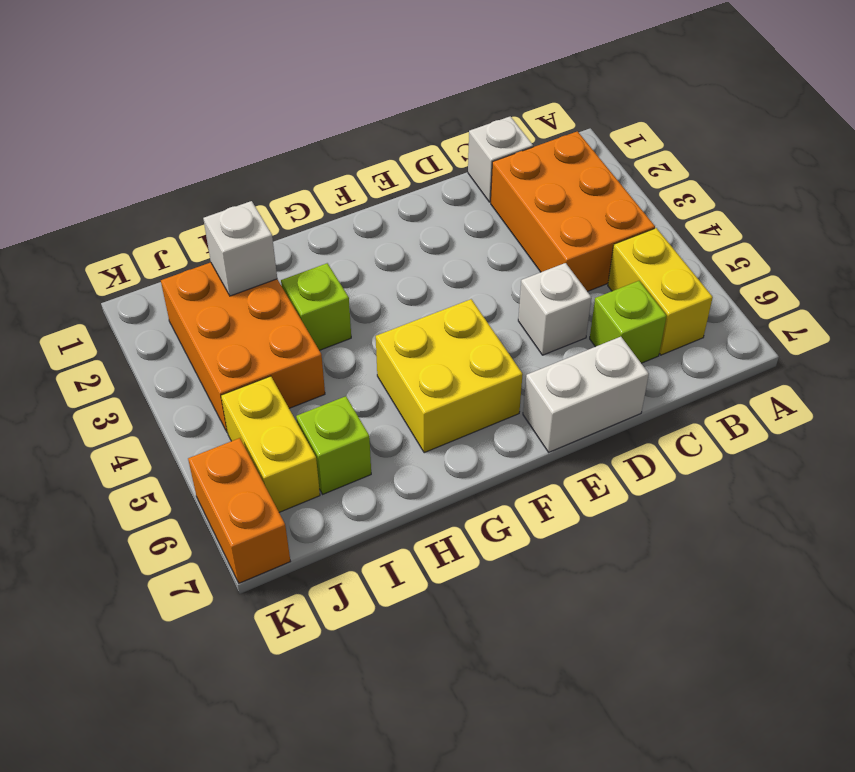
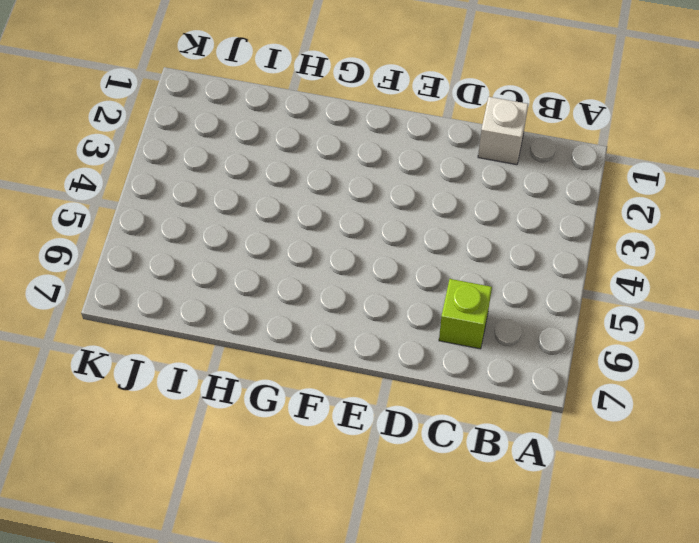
none -> orange 2x3 brick [491,131,655,292]
none -> yellow 1x2 brick [608,228,713,355]
none -> white 1x1 brick [518,263,591,355]

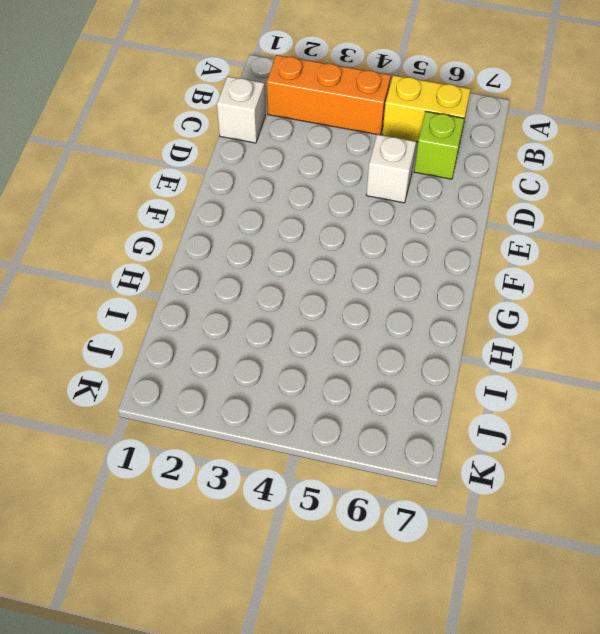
orange 1x3 brick [267,55,391,135] -> orange 2x3 brick [491,131,655,292]
none -> white 1x2 brick [523,337,649,452]
none -> yellow 2x2 brick [376,299,523,453]
none -> lime 1x1 brick [281,263,351,350]

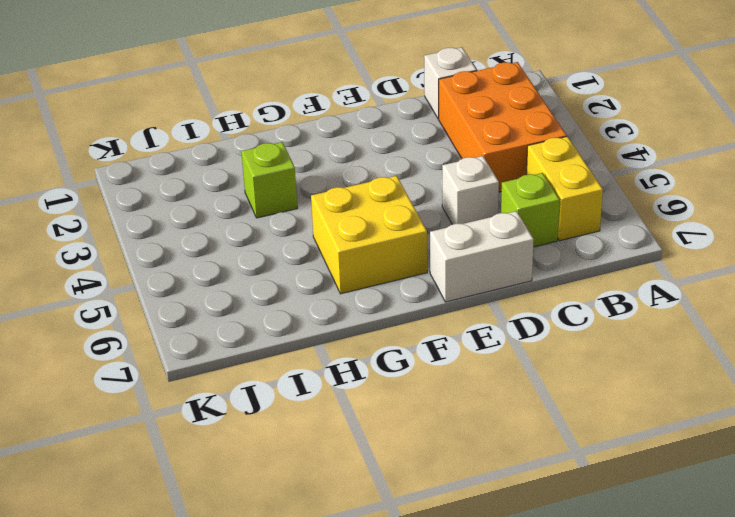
none -> orange 2x3 brick [161,262,325,433]
none -> lime 1x1 brick [296,396,371,494]
none -> yellow 1x2 brick [221,376,320,512]

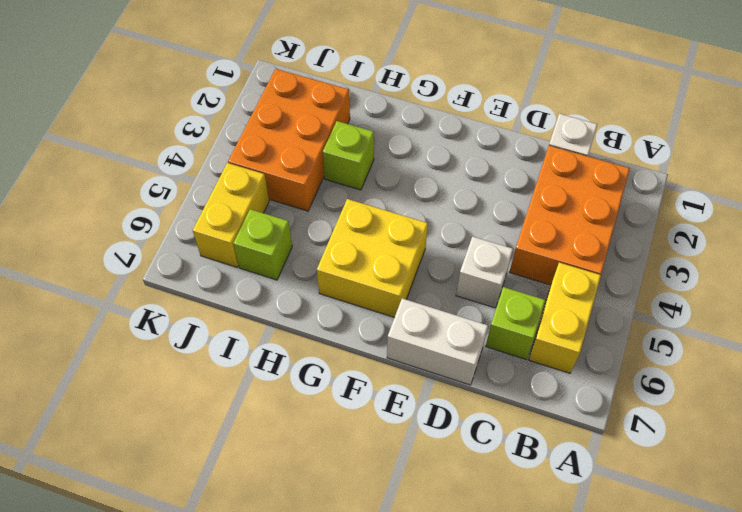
none -> orange 1x2 brick [188,438,290,583]
none -> white 1x1 brick [203,201,277,296]

